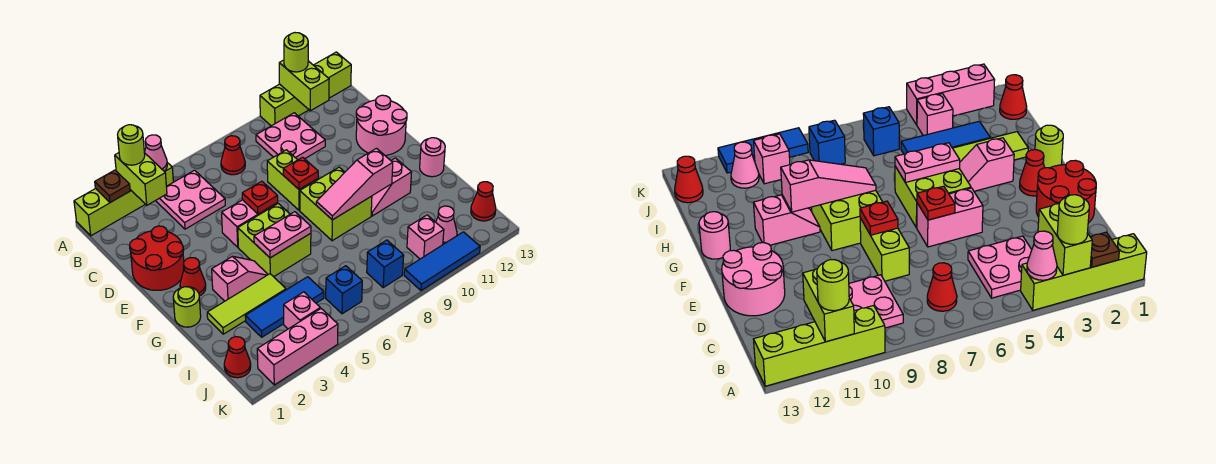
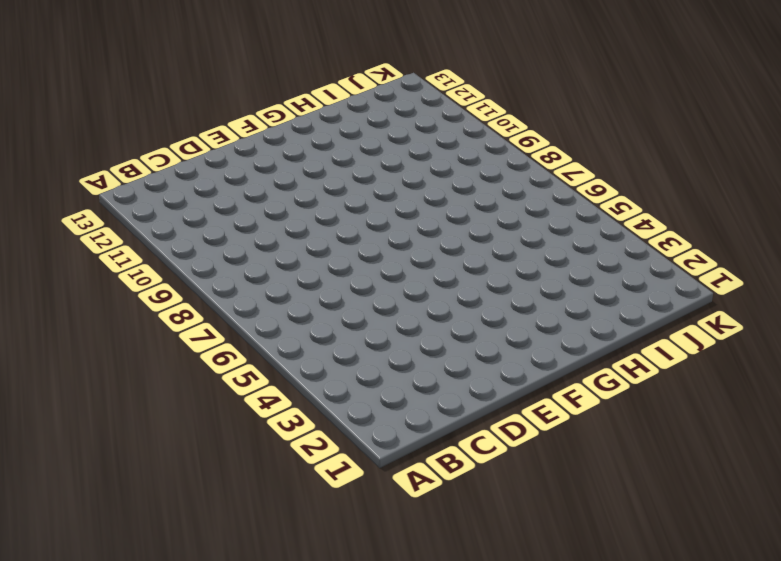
none -> lime 1x4 brick [74,163,173,236]
none -> lime 1x4 brick [260,52,351,126]
none -> pink 2x2 plate [156,170,225,229]
none -> red 1x1 cone [221,136,245,175]

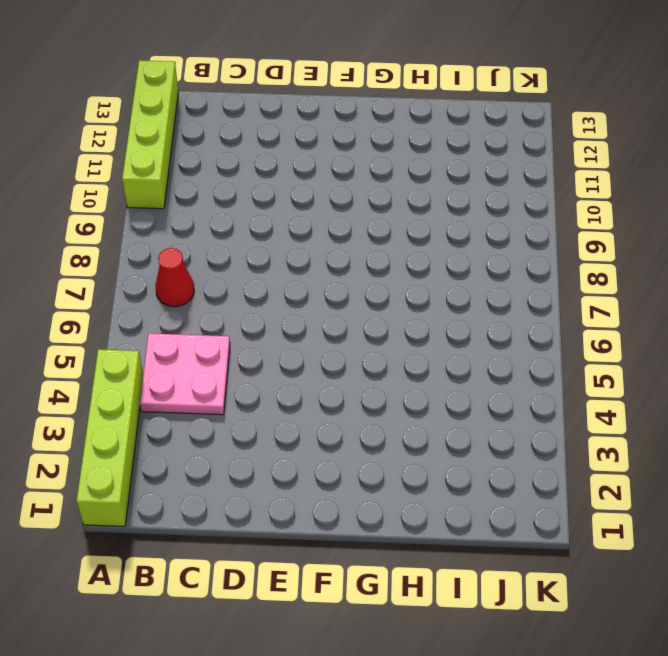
none -> pink 2x2 plate [256,113,325,160]
none -> red 2x2 round brick [130,226,184,290]
none -> lime 1x2 brick [267,150,318,210]
none -> pink 2x2 round brick [356,95,407,156]

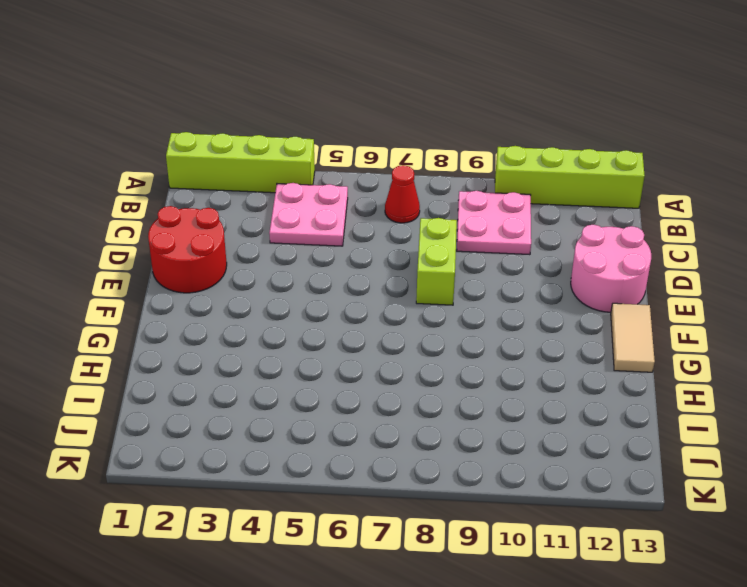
tan 1x2 tile [611,303,655,372] -> pink 1x1 round brick [420,138,445,177]
none -> pink 1x2 brick [222,200,278,247]
none -> red 1x1 cone [180,258,206,296]
none -> lime 2x2 brick [238,203,311,277]
none -> lime 2x2 brick [300,167,372,241]

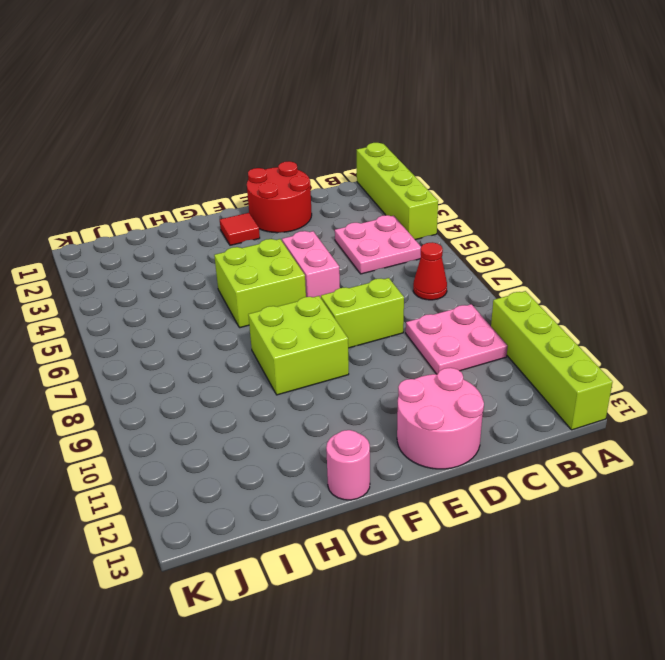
red 1x1 tile [220,213,260,245] -> red 1x1 cone [180,258,206,296]
none -> lime 1x1 round brick [173,287,201,327]
none -> pink 1x2 slope [212,256,268,301]
none -> pink 1x2 slope [371,158,412,216]
none -> lime 1x3 tile [207,274,286,334]

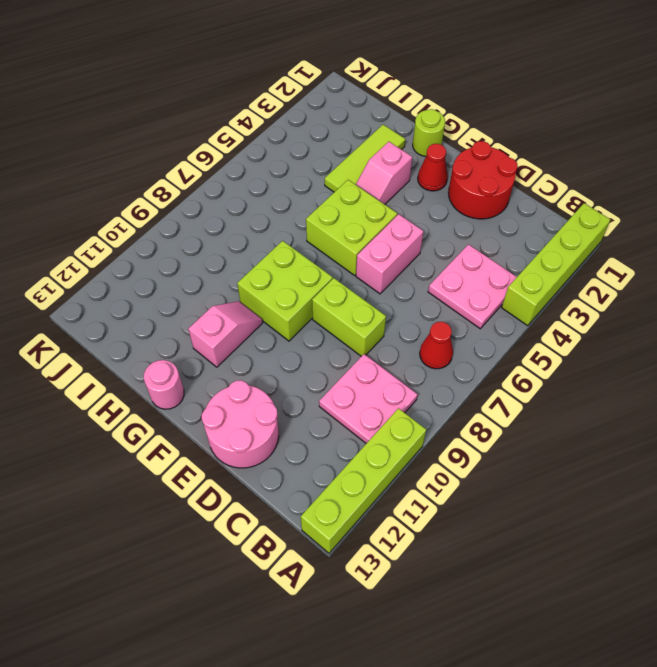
none -> blue 1x3 tile [245,277,324,337]
none -> red 1x1 cone [224,337,251,378]
none -> pink 1x1 brick [284,292,320,329]
none -> blue 1x1 brick [326,266,362,314]

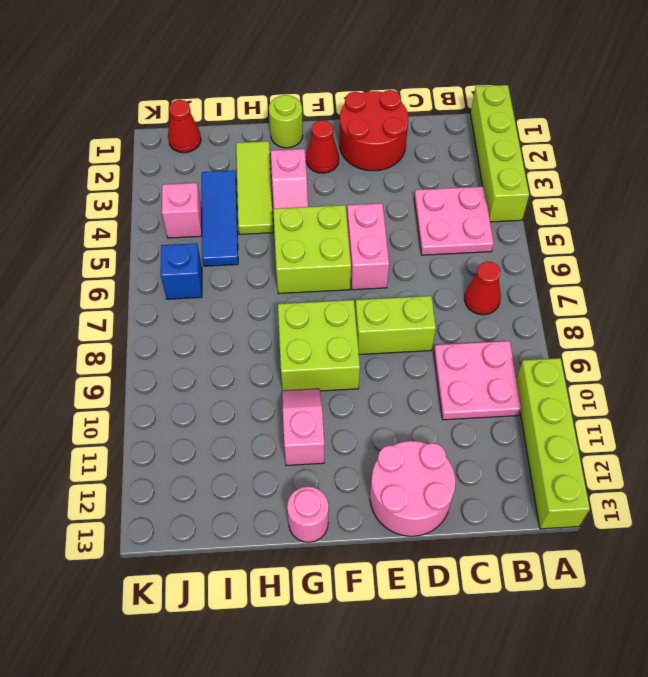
none -> blue 1x1 brick [367,240,404,287]
none -> pink 1x1 brick [407,215,444,259]
none -> pink 1x1 cone [436,206,457,244]
none -> red 1x1 cone [471,182,496,221]

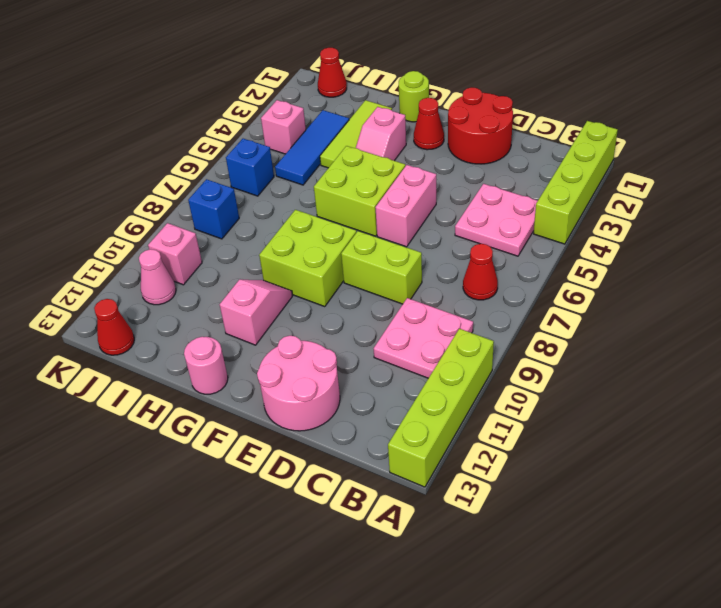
none -> pink 1x3 brick [257,309,338,385]
none -> blue 1x3 tile [404,232,480,290]
none -> brown 1x1 plate [95,170,130,202]
none -> lime 1x2 brick [115,153,167,205]

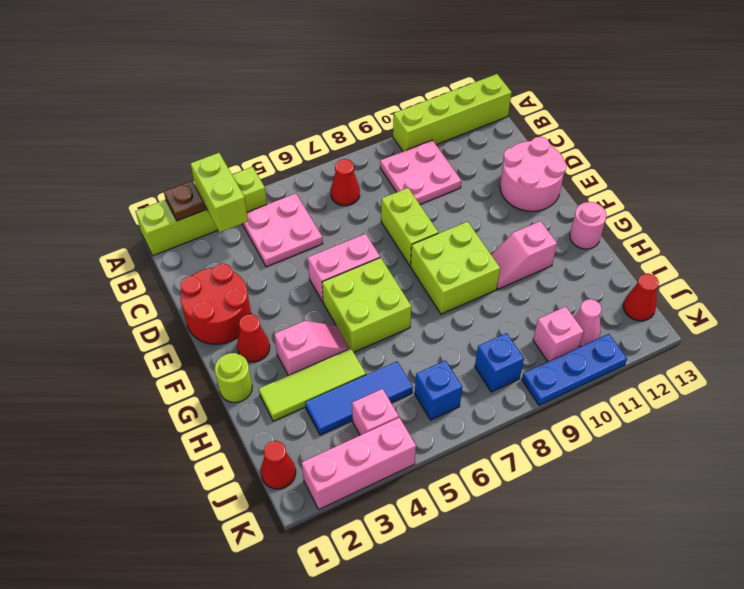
blue 1x3 plate [522,334,627,405] -> blue 1x3 tile [404,232,480,290]
none -> pink 1x1 cone [144,135,167,171]
none -> lime 1x2 brick [279,60,329,111]
none -> red 1x1 plate [242,181,278,214]
none -> red 1x1 plate [283,157,318,189]

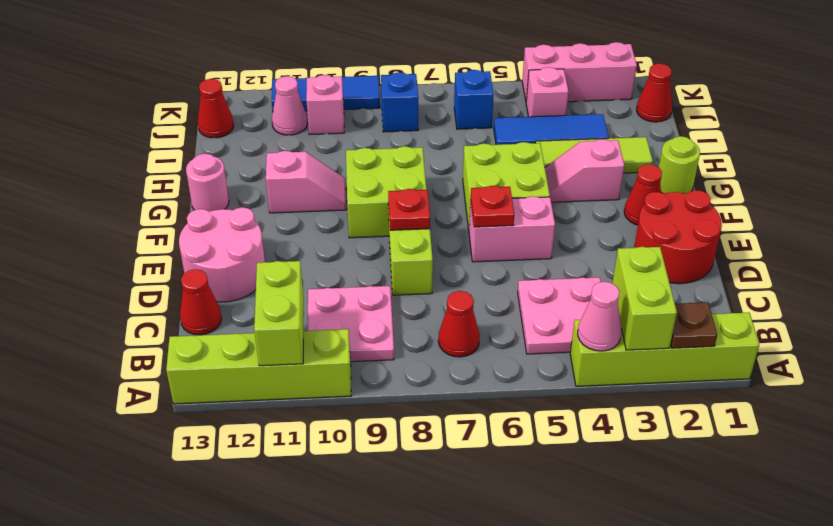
red 1x1 cone [180,269,222,335] -> none
none -> pink 1x2 plate [254,212,311,258]
none -> pink 1x3 slope [316,148,393,220]
none -> lime 1x1 round brick [118,125,145,165]
none -> lime 1x1 round brick [284,33,308,72]

